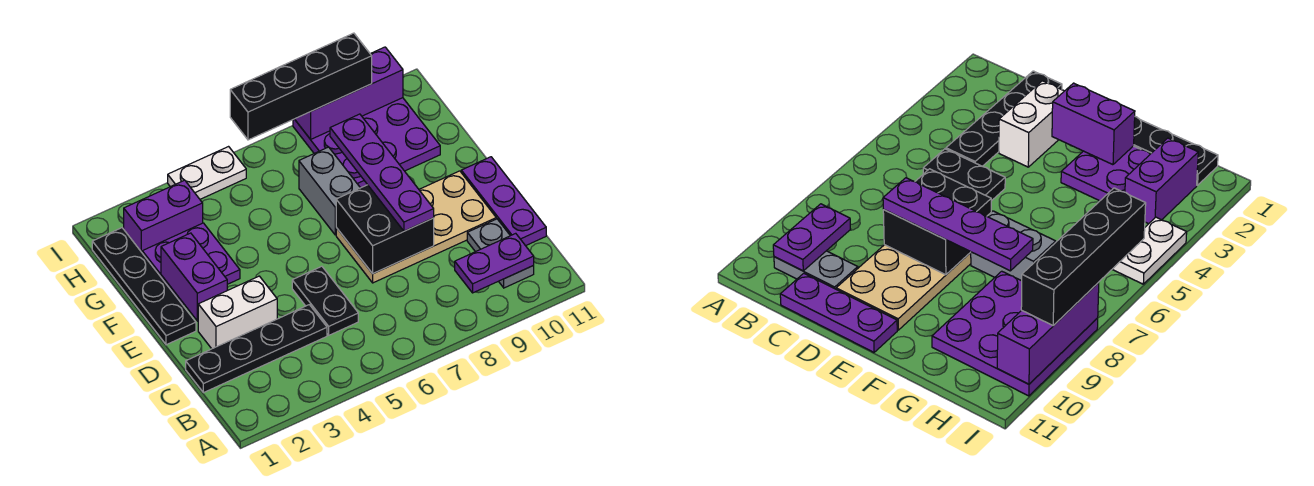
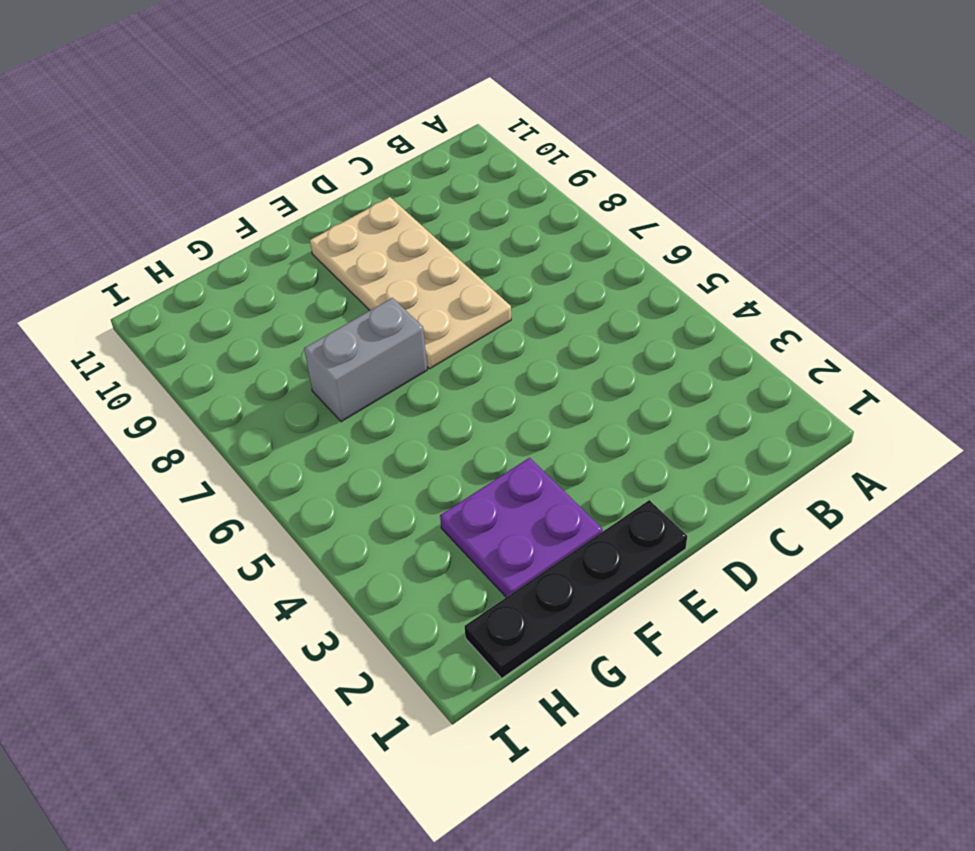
none -> grey 1x2 plate [467,219,534,288]
none -> black 1x4 plate [186,305,327,393]
none -> black 1x2 plate [292,266,358,335]

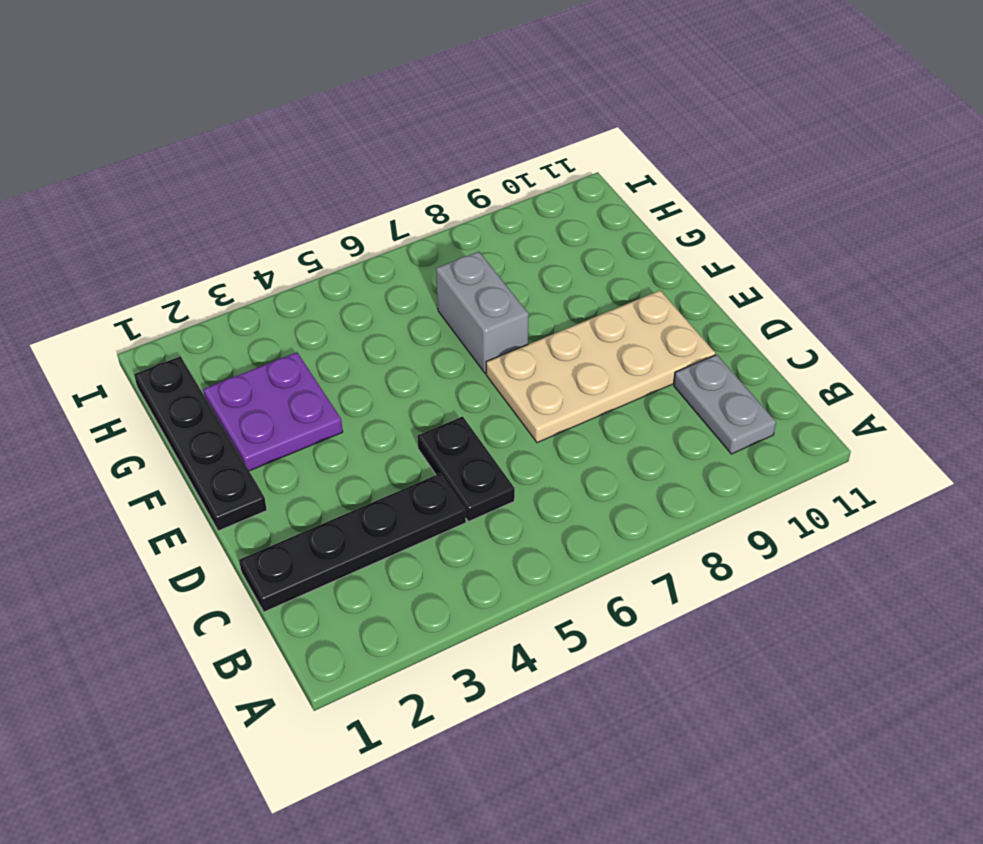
none -> purple 1x3 plate [461,157,546,246]
none -> white 1x2 brick [198,276,277,349]
none -> purple 3x3 plate [293,98,440,188]

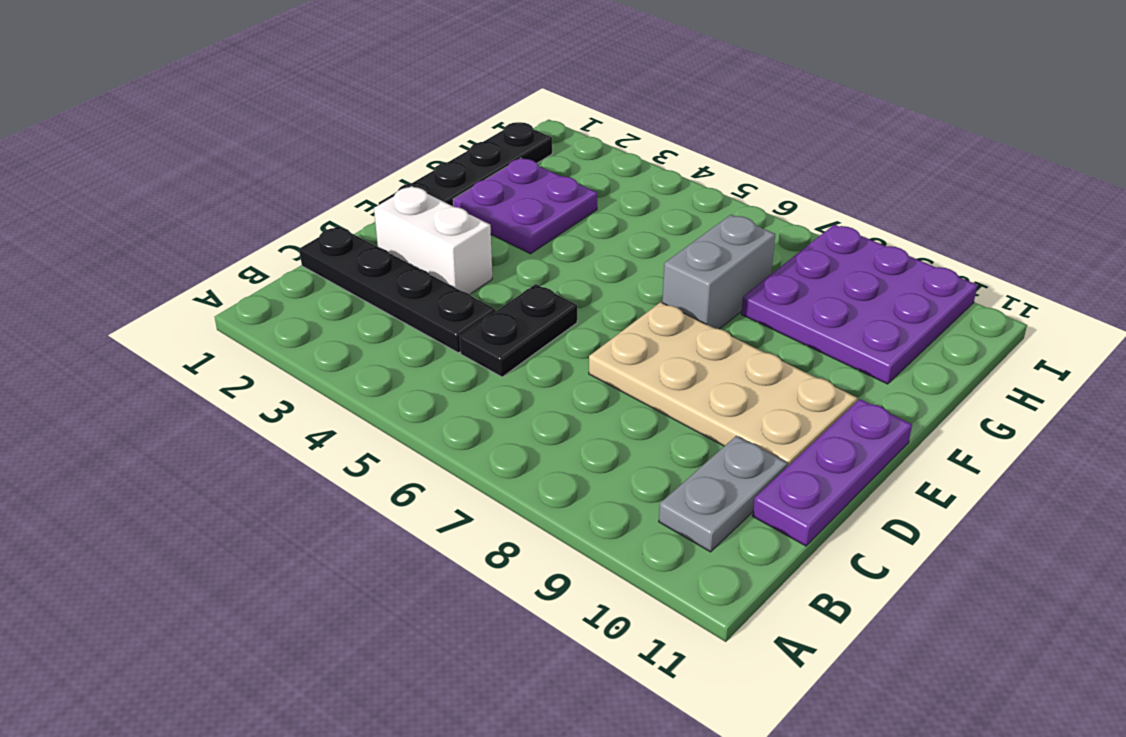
none -> purple 1x2 brick [124,180,203,252]
none -> white 1x2 plate [168,147,246,199]
none -> purple 1x2 plate [455,233,534,293]

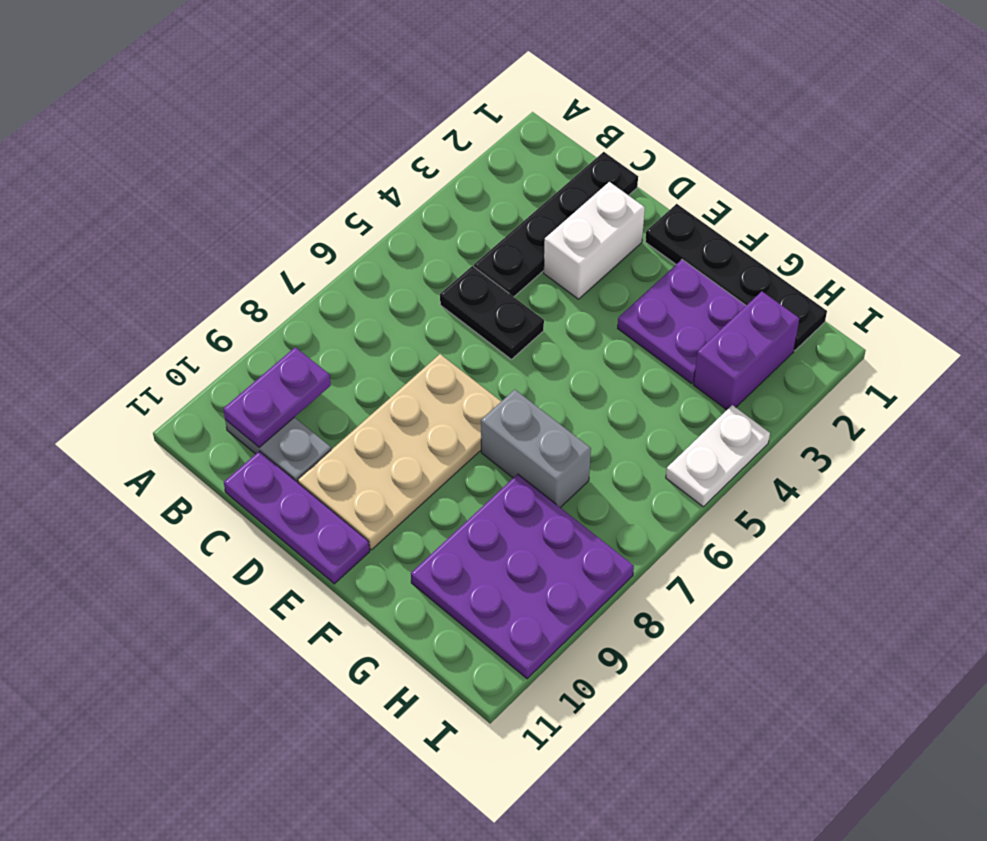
none -> black 2x2 brick [336,185,434,274]
none -> purple 1x2 brick [161,233,227,321]
none -> purple 1x3 brick [295,47,403,139]

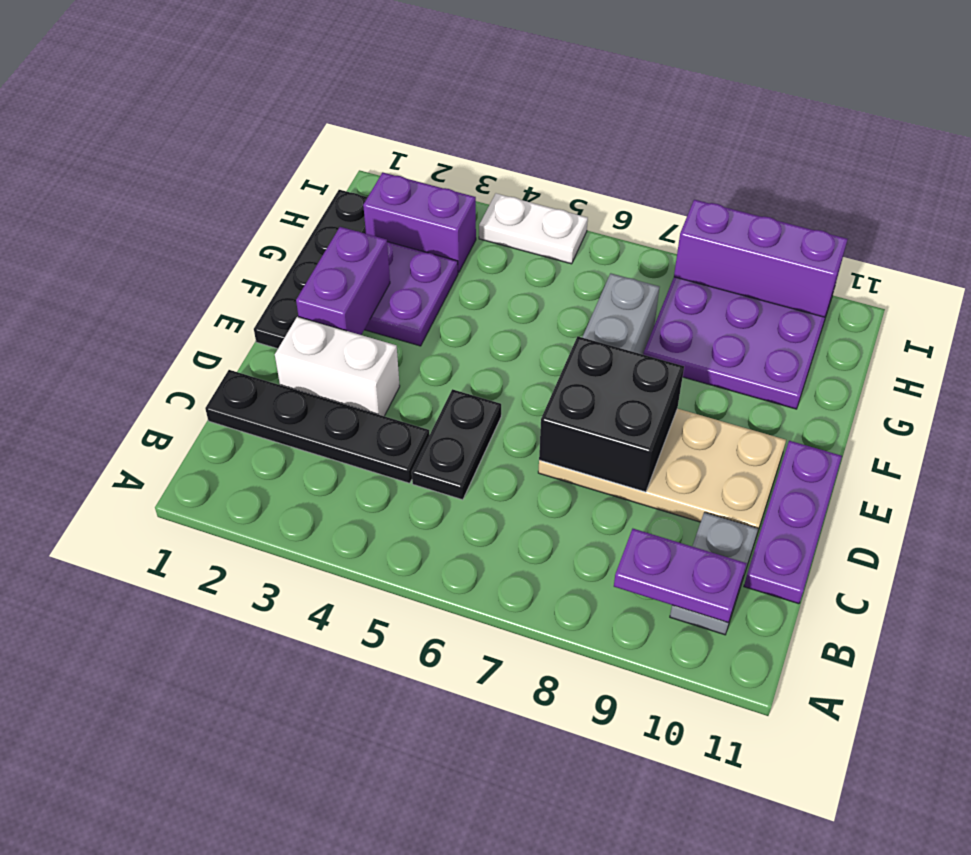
none -> purple 1x4 plate [330,114,434,231]
none -> black 1x4 brick [230,33,372,140]

